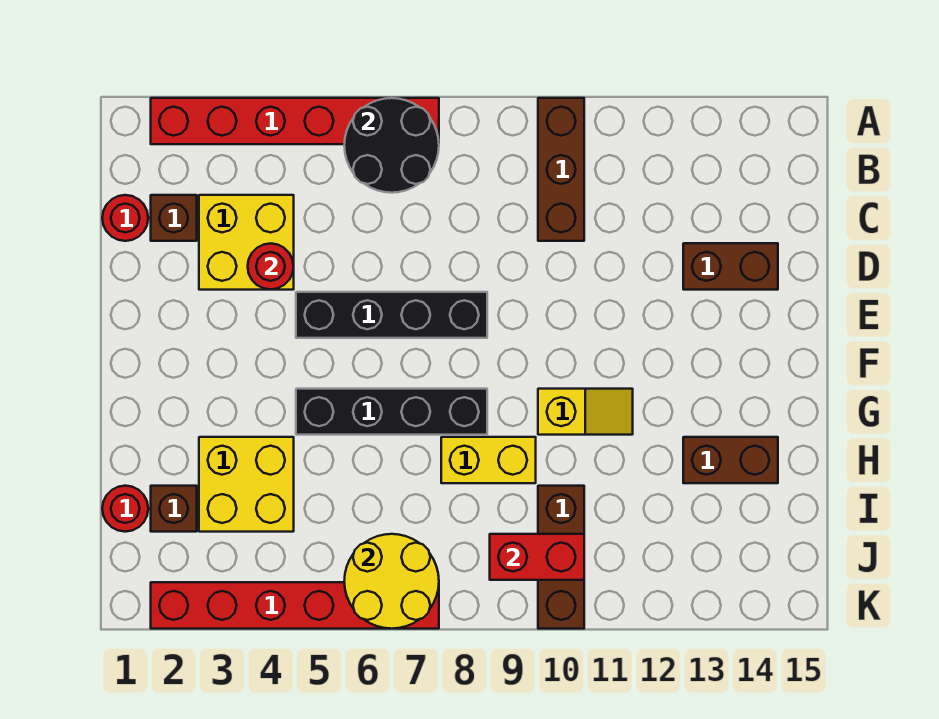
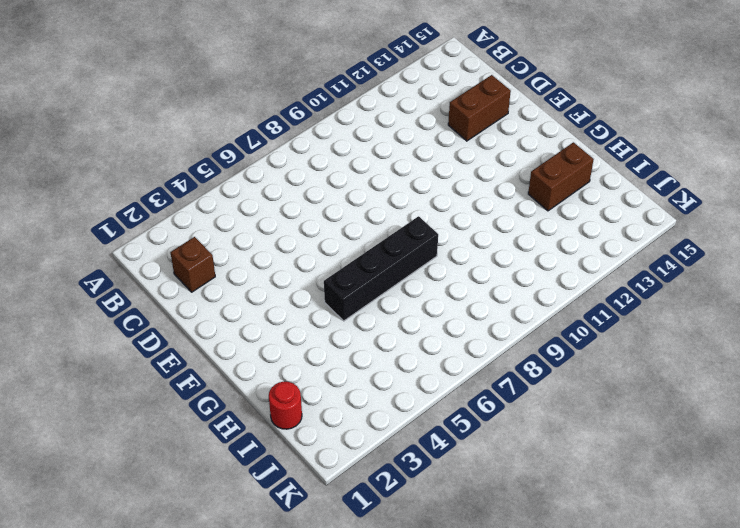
none -> red 1x6 brick [151,98,439,144]
none -> brown 1x3 brick [538,98,584,241]
none -> red 1x1 round brick [102,195,148,241]

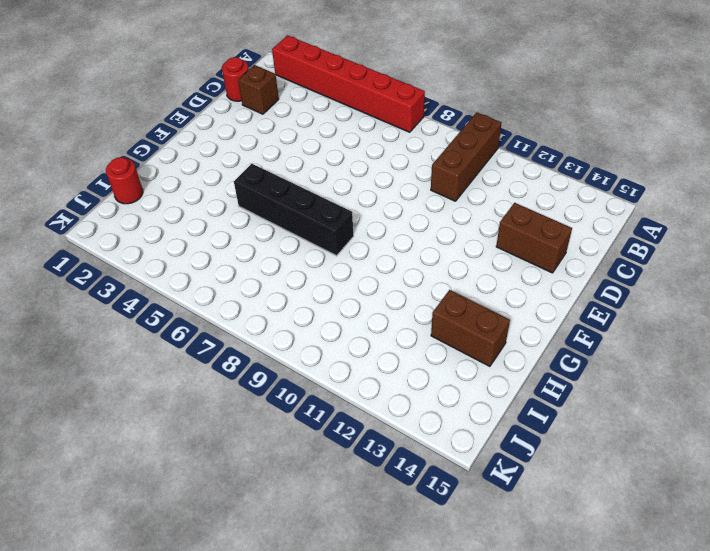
none -> yellow 2x2 brick [199,195,294,290]
none -> black 1x4 brick [296,292,487,338]
none -> yellow 1x2 slope [538,389,633,435]

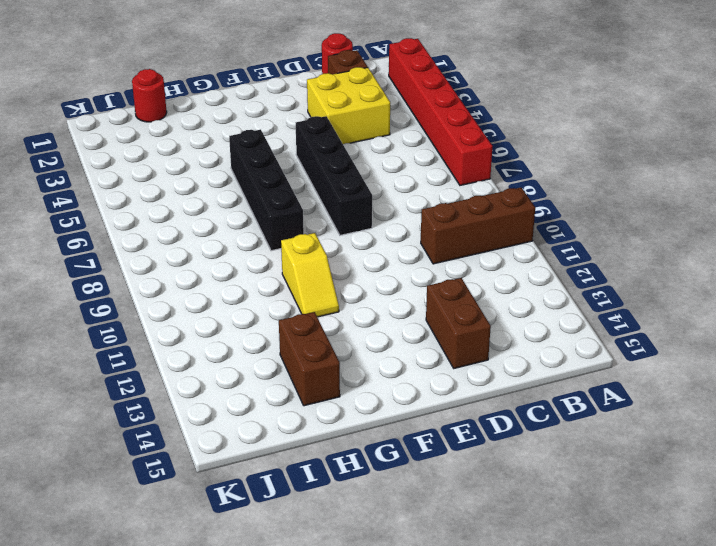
none -> yellow 2x2 brick [199,437,294,532]
none -> yellow 1x2 brick [441,437,536,483]
none -> brown 1x1 brick [151,486,197,532]

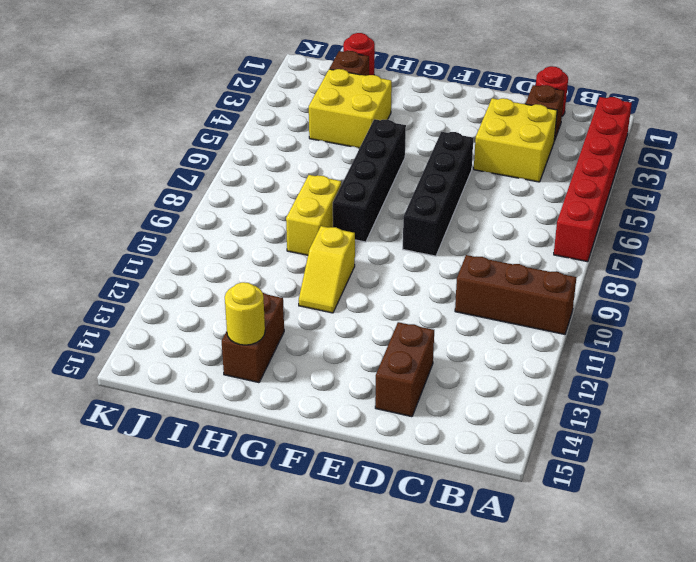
yellow 1x1 round brick [225,282,265,345] -> none
none -> brown 1x3 brick [538,486,584,629]
none -> red 1x6 brick [151,582,439,629]
none -> black 2x2 round brick [344,98,439,193]

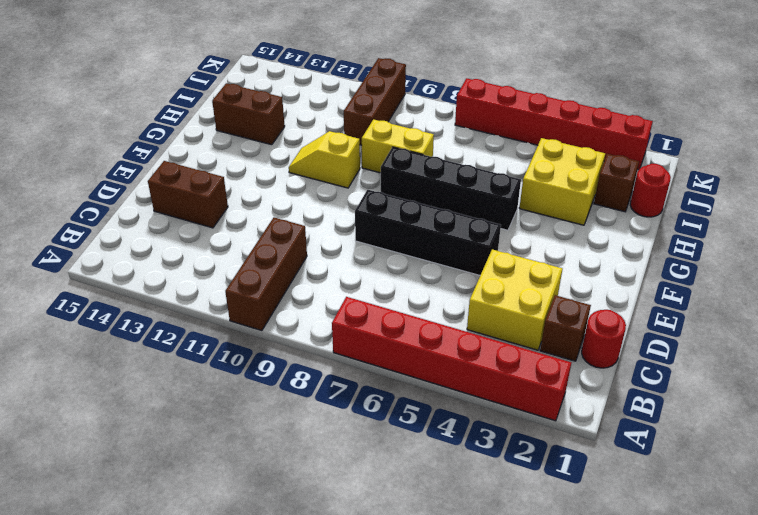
none -> black 2x2 round brick [344,98,439,193]
none -> red 1x1 round brick [248,243,294,290]
none -> yellow 2x2 round brick [344,534,439,629]

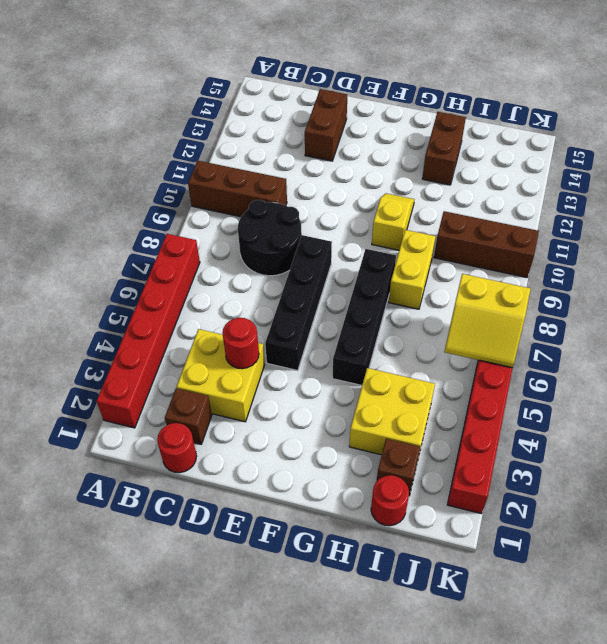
black 2x2 round brick [238,200,302,276] -> black 2x2 round brick moved to [344,98,439,193]
yellow 2x2 slope [444,274,530,368] -> yellow 2x2 round brick [344,534,439,629]
none -> red 1x2 brick [490,534,584,580]

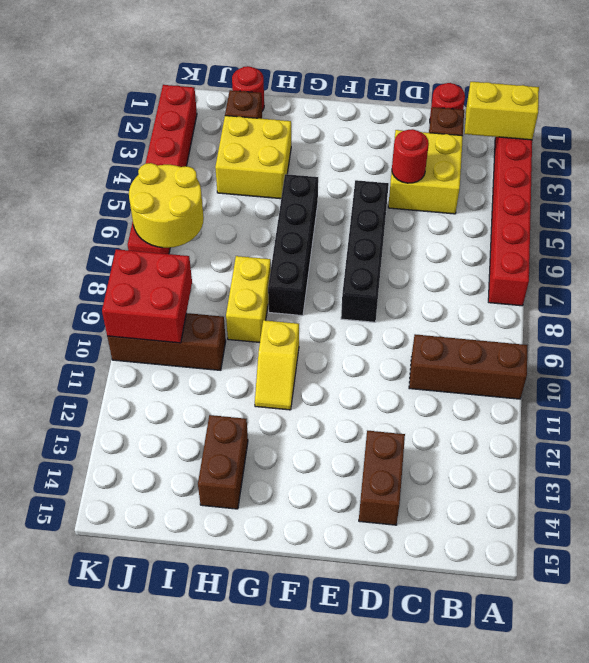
yellow 1x2 brick [465,82,539,140] -> none
red 2x2 brick [102,249,192,343] -> red 1x2 brick [490,534,584,580]
none -> black 2x2 round brick [344,98,439,193]

